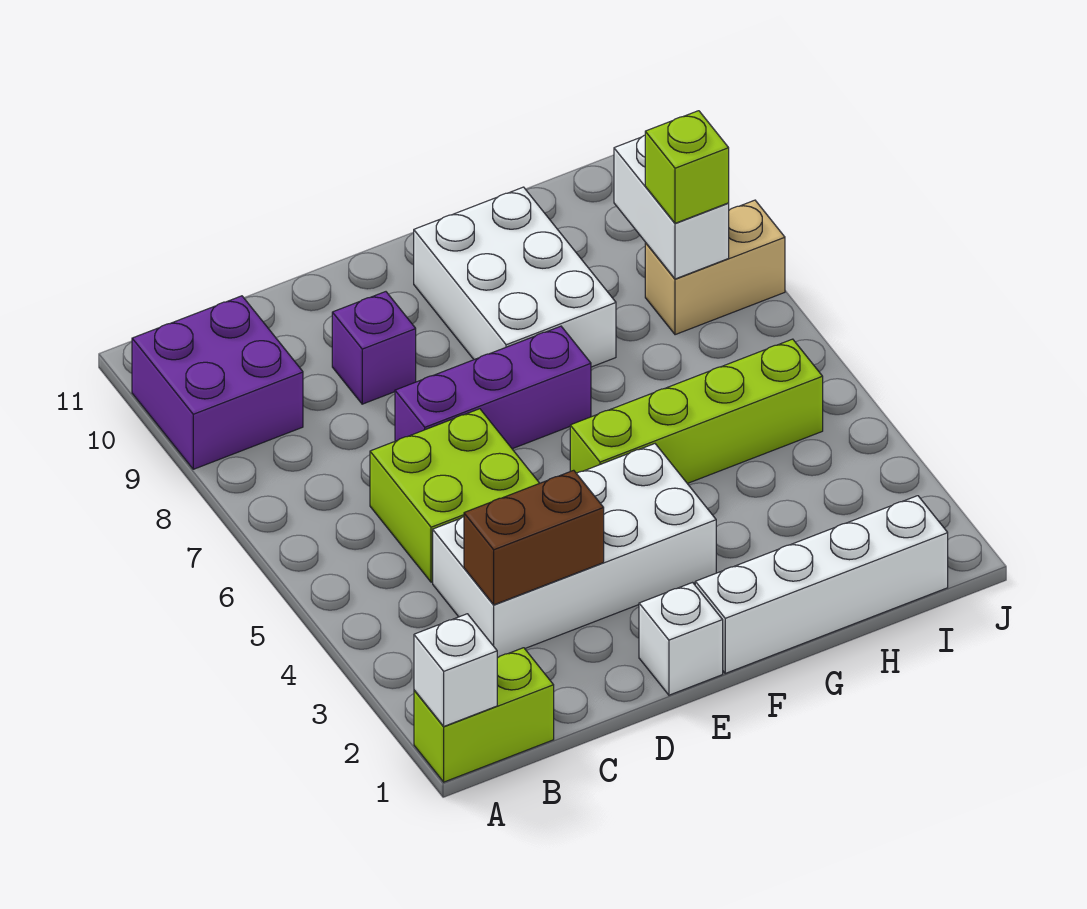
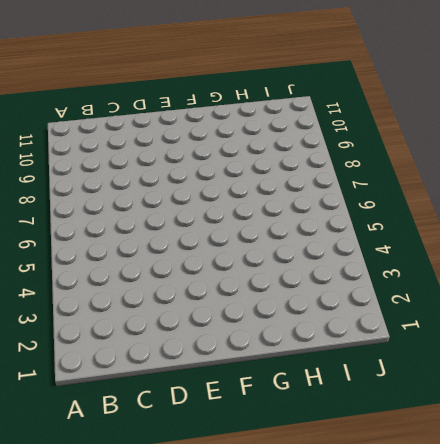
none -> lime 1x2 brick [414,648,554,782]
none -> purple 2x2 brick [132,296,303,469]
none -> white 2x4 brick [433,444,716,658]

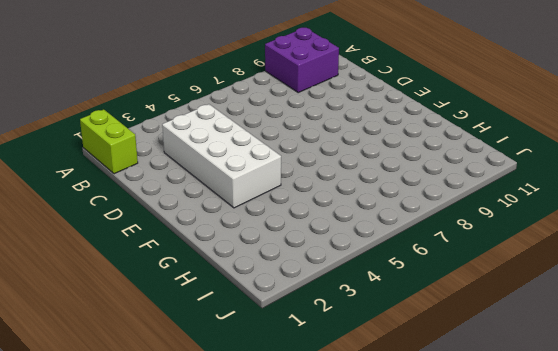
none -> lime 2x2 brick [370,409,540,582]
none -> purple 1x3 brick [395,326,591,449]
none -> purple 1x1 brick [332,292,416,404]

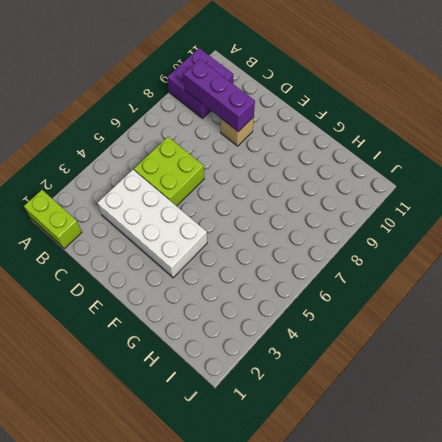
purple 1x3 brick [184,59,255,132] -> purple 1x3 brick moved to [395,326,591,449]
tan 1x1 brick [221,117,254,146] -> purple 1x1 brick [332,292,416,404]
none -> white 1x1 brick [639,583,723,695]
none -> white 1x4 brick [695,496,948,673]
none -> lime 1x4 brick [570,339,823,484]

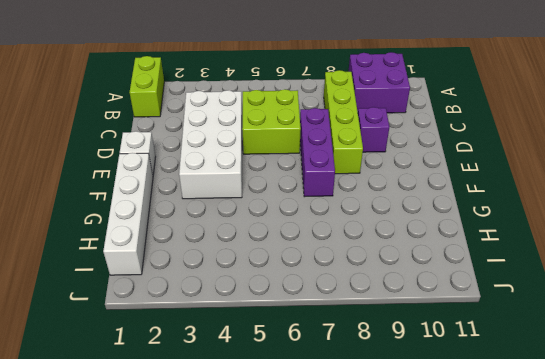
lime 1x4 brick [324,70,363,174] -> lime 1x4 brick moved to [570,339,823,484]
none -> white 2x3 brick [414,187,616,367]
none -> tan 1x2 brick [645,200,785,335]
none -> white 1x1 brick [414,614,497,726]

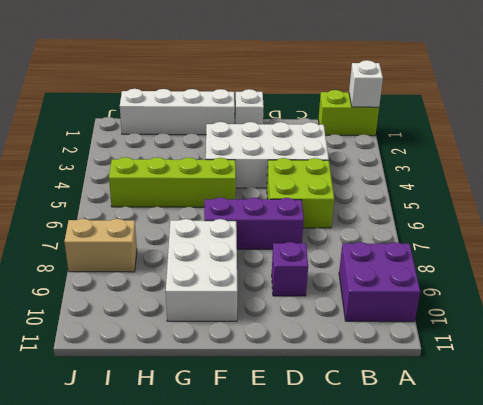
none -> brown 1x2 brick [464,470,604,605]
none -> white 1x2 brick [614,135,729,279]
none -> lime 1x1 brick [645,111,729,223]

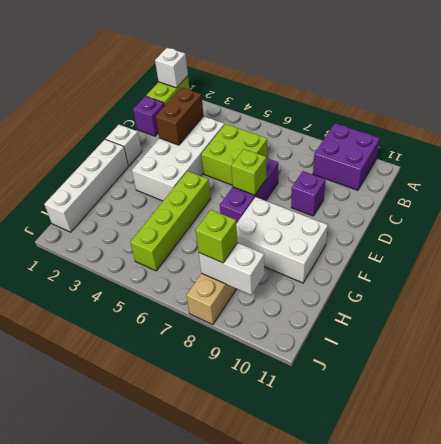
purple 1x1 brick [133,96,164,136] -> none
lime 1x1 brick [231,149,267,195] -> none

